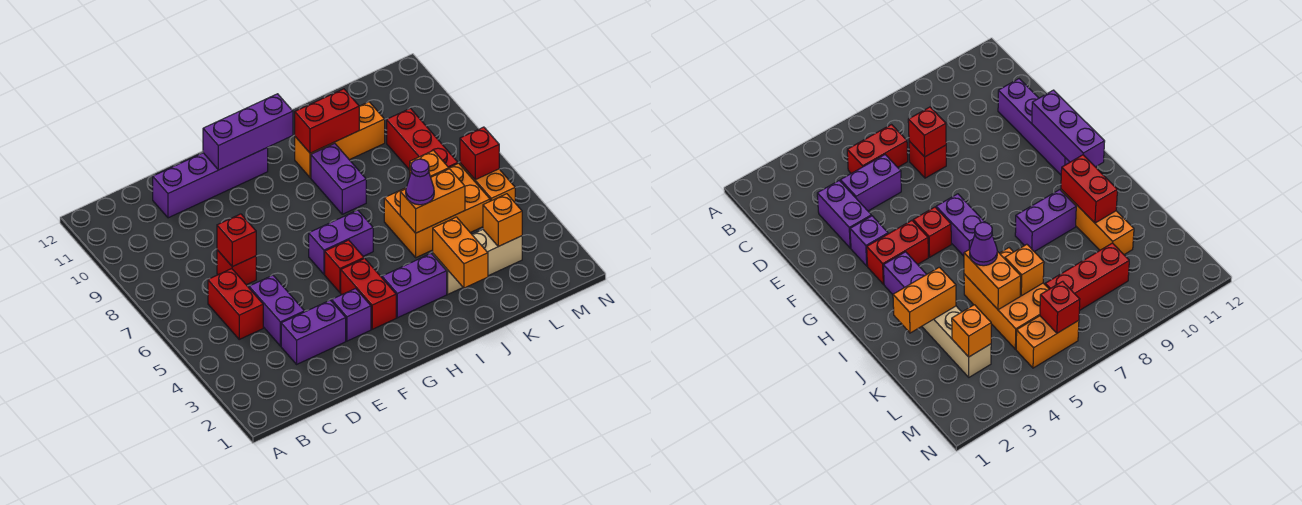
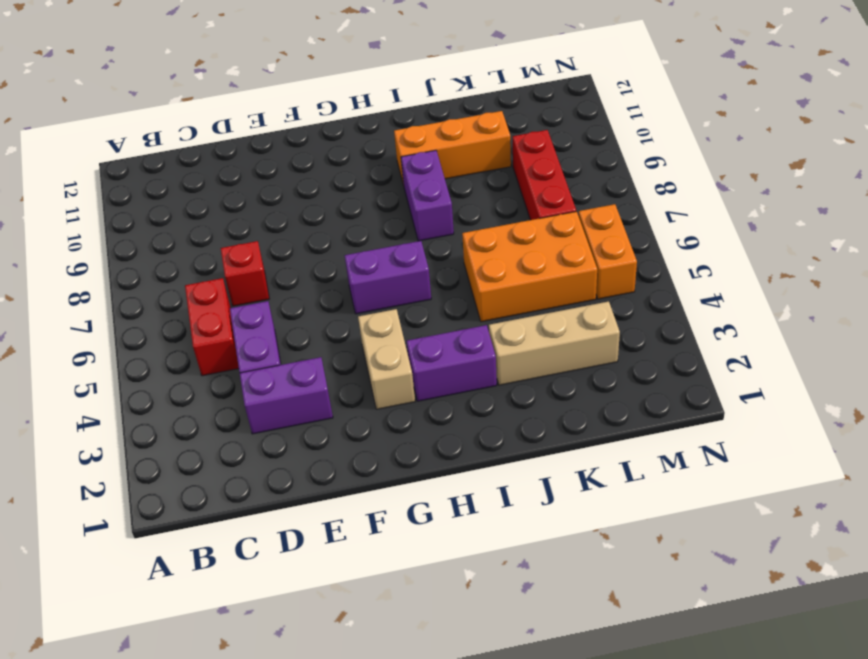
tan 1x2 brick [358,309,415,409] -> red 1x2 brick [341,258,396,329]
none -> purple 1x4 brick [153,147,268,218]
none -> purple 1x1 brick [332,289,371,341]
none -> red 1x1 brick [325,240,364,293]

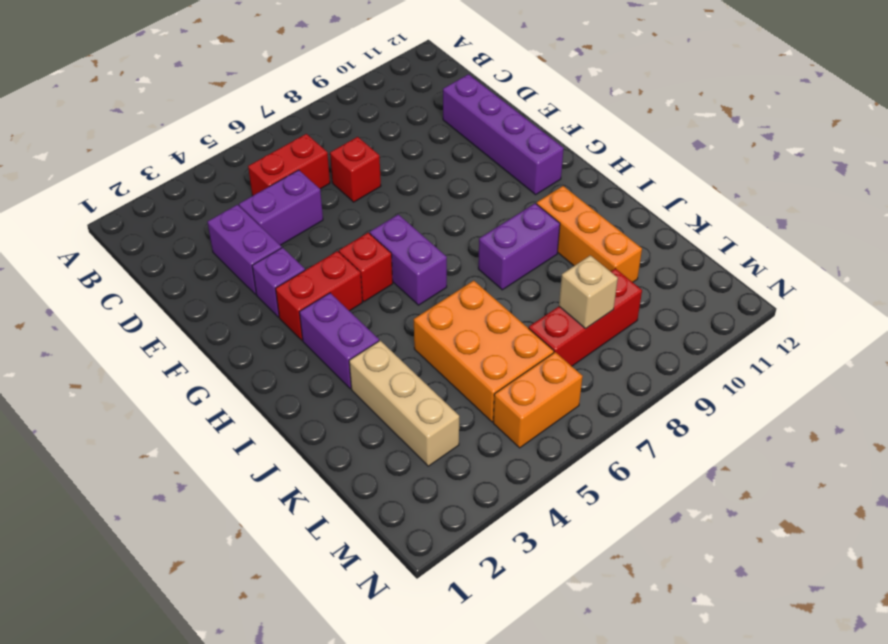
tan 1x1 brick [559,255,618,328] -> none
none -> red 1x1 brick [217,214,256,267]
none -> purple 1x3 brick [203,94,293,170]
none -> red 1x2 brick [295,89,359,153]

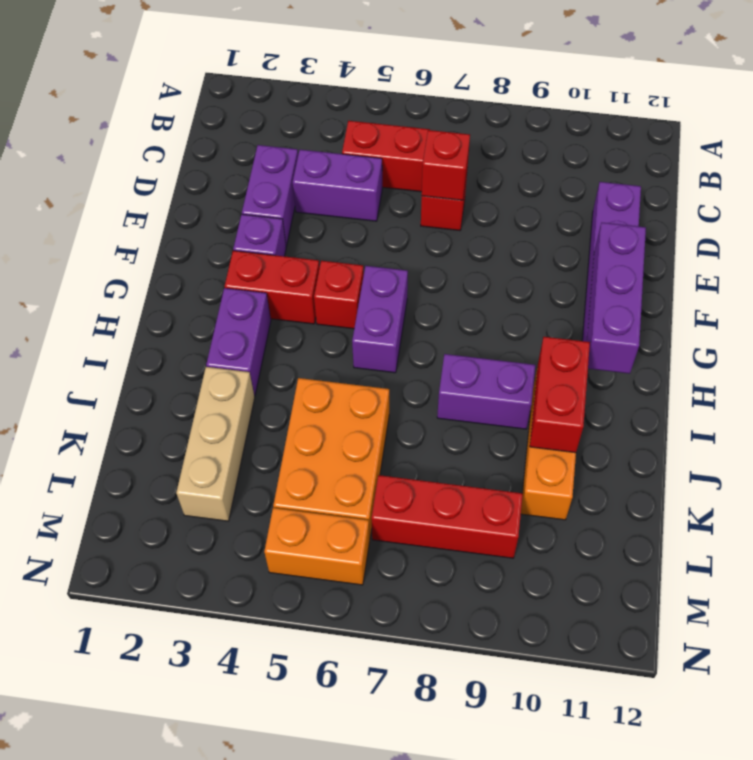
none -> orange 1x2 brick [433,217,488,288]
none -> orange 1x2 brick [400,169,465,233]
none -> orange 1x1 brick [410,150,449,177]

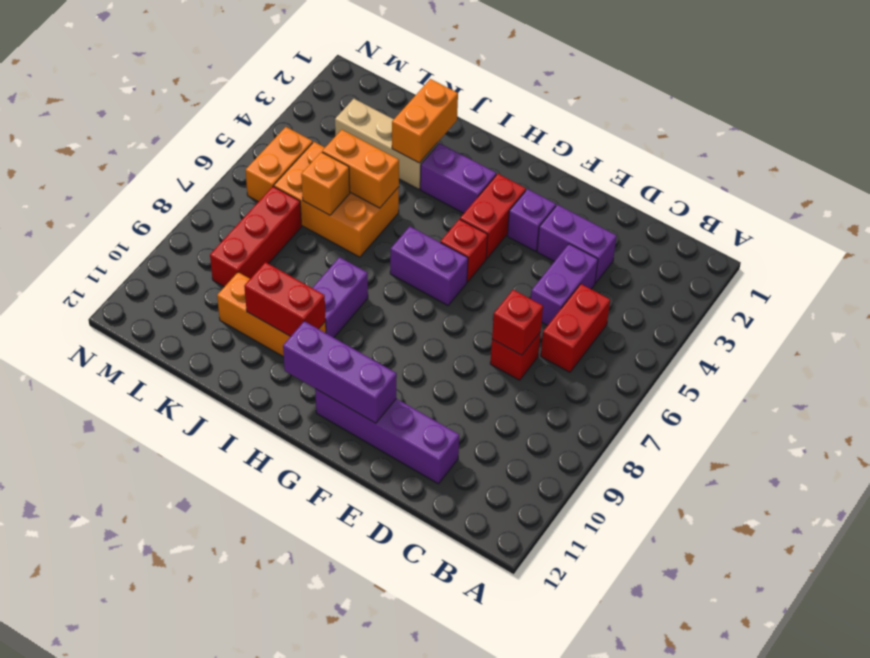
none -> orange 1x1 brick [483,194,522,246]
none -> red 1x1 brick [460,127,499,180]
none -> purple 1x1 cone [406,159,434,205]

